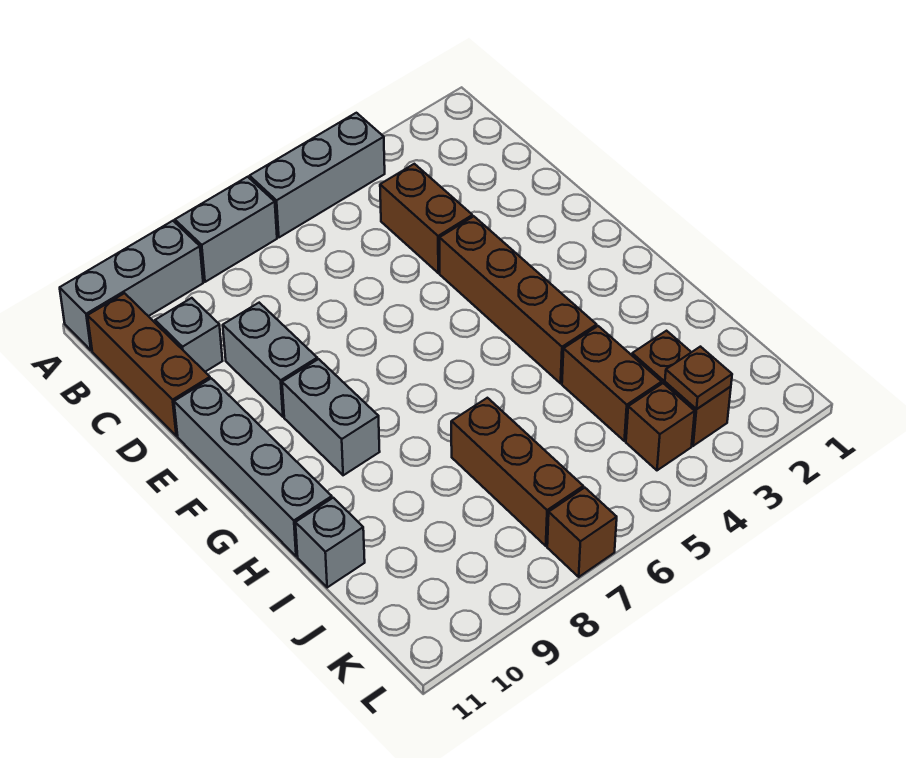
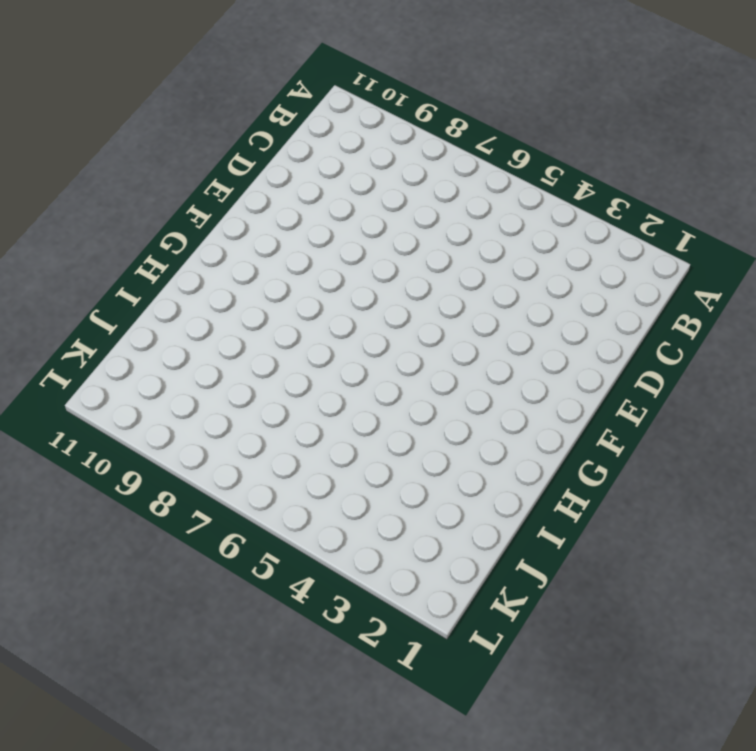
none -> grey 1x3 brick [250,113,385,237]
none -> grey 1x2 brick [175,177,277,282]
none -> grey 1x3 brick [60,221,203,350]

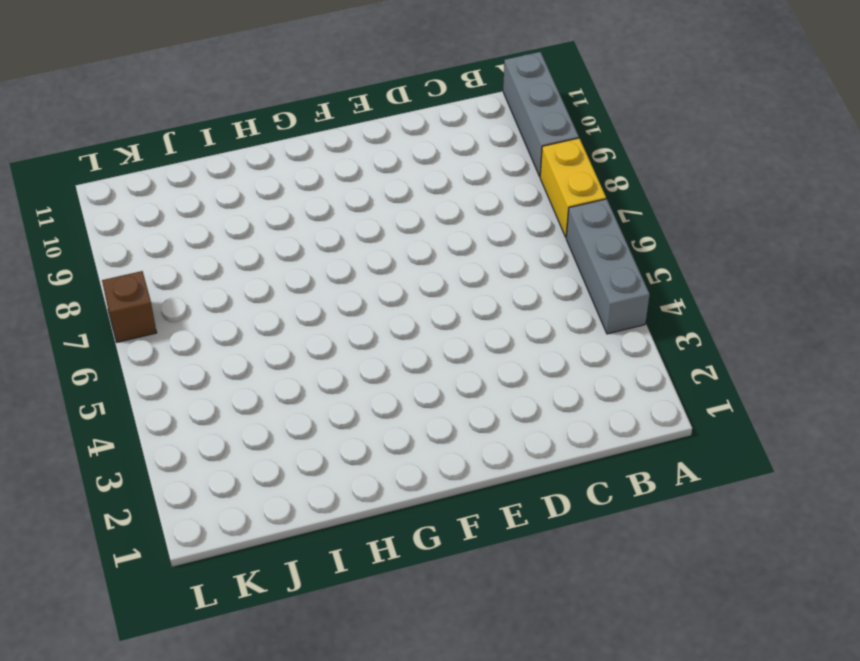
yellow 1x2 brick [540,138,606,237] -> grey 1x2 brick [175,177,277,282]
none -> brown 1x3 brick [88,293,210,436]
none -> brown 1x2 brick [380,164,472,273]
none -> grey 1x1 brick [155,298,223,372]

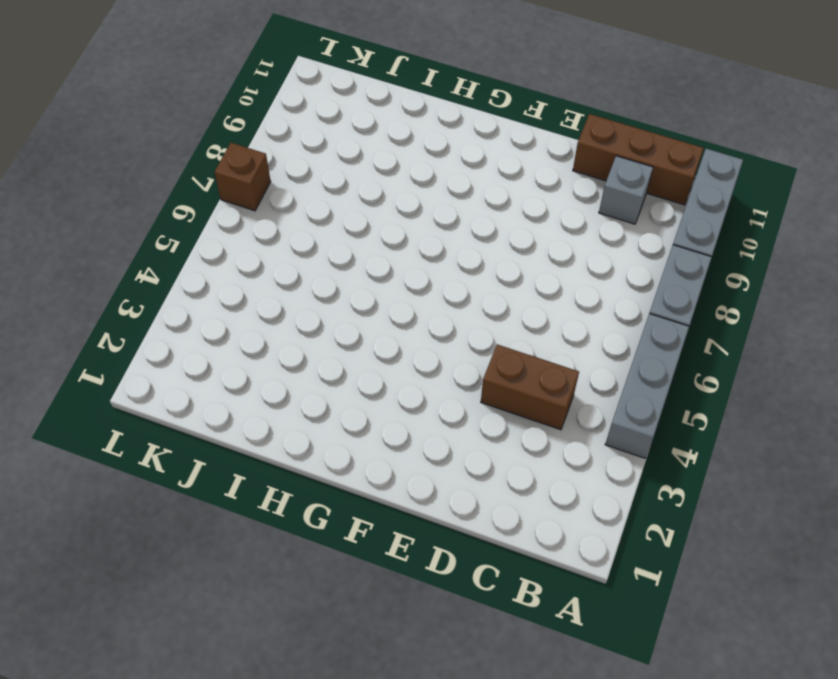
none -> grey 1x2 brick [223,303,317,417]
none -> brown 1x4 brick [440,216,597,383]
none -> grey 1x4 brick [174,378,332,556]

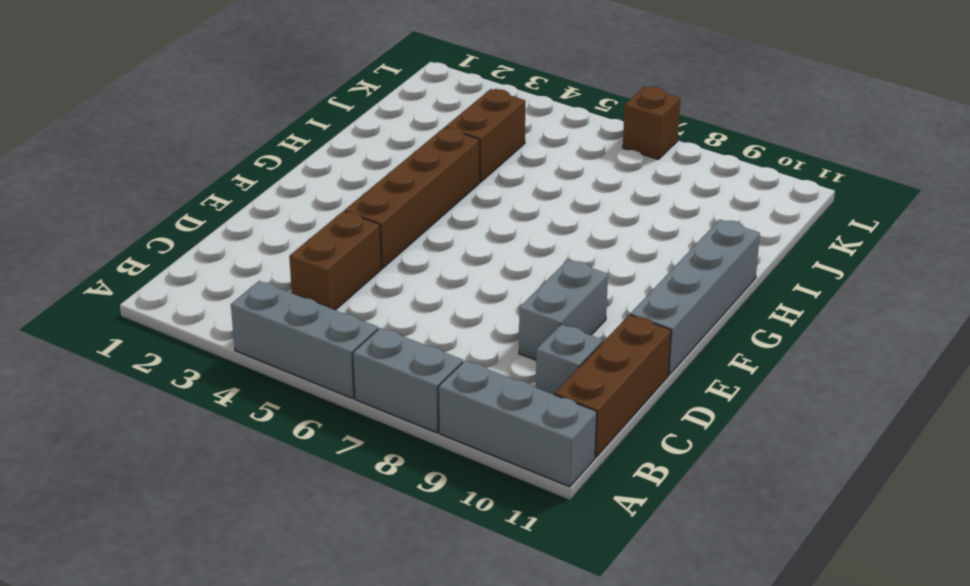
none -> grey 1x2 brick [282,359,380,475]
none -> brown 1x3 brick [451,398,583,546]
none -> grey 1x1 brick [295,498,365,587]

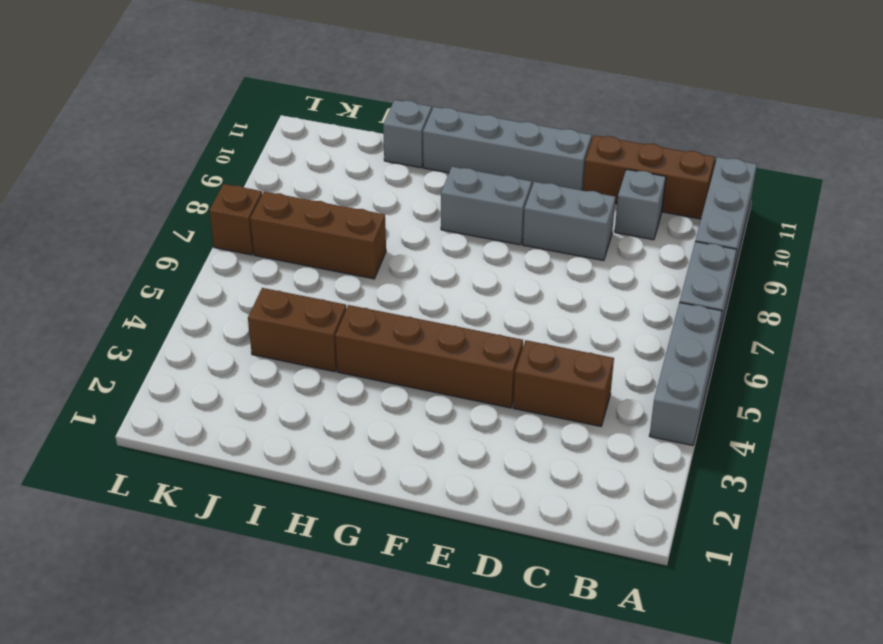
none -> brown 1x2 brick [632,331,731,446]
none -> brown 1x1 brick [626,383,695,470]
none -> brown 1x1 plate [665,347,732,409]

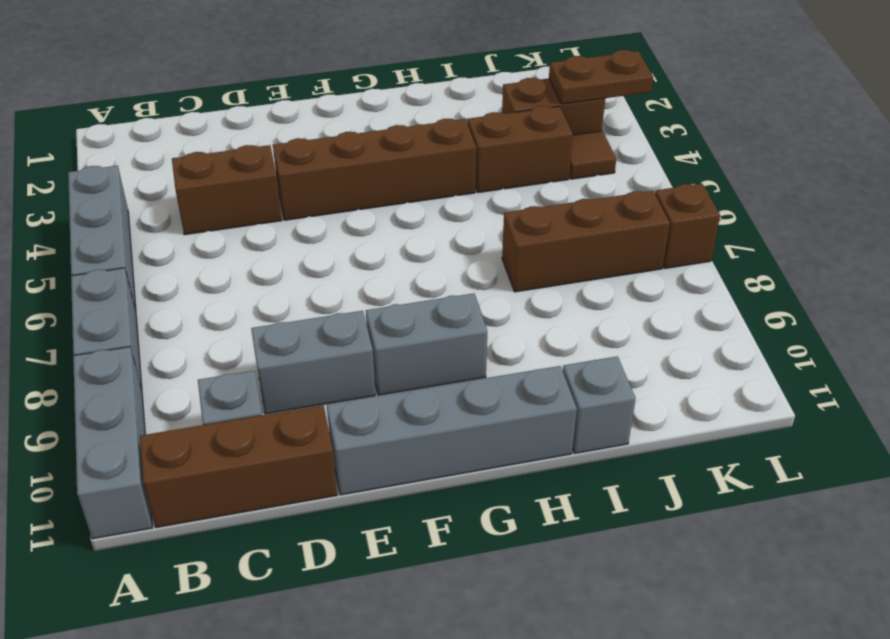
brown 1x2 plate [549,50,653,104] -> brown 1x1 plate [665,347,732,409]
brown 1x1 tile [569,131,616,179] -> brown 1x1 brick [626,383,695,470]

